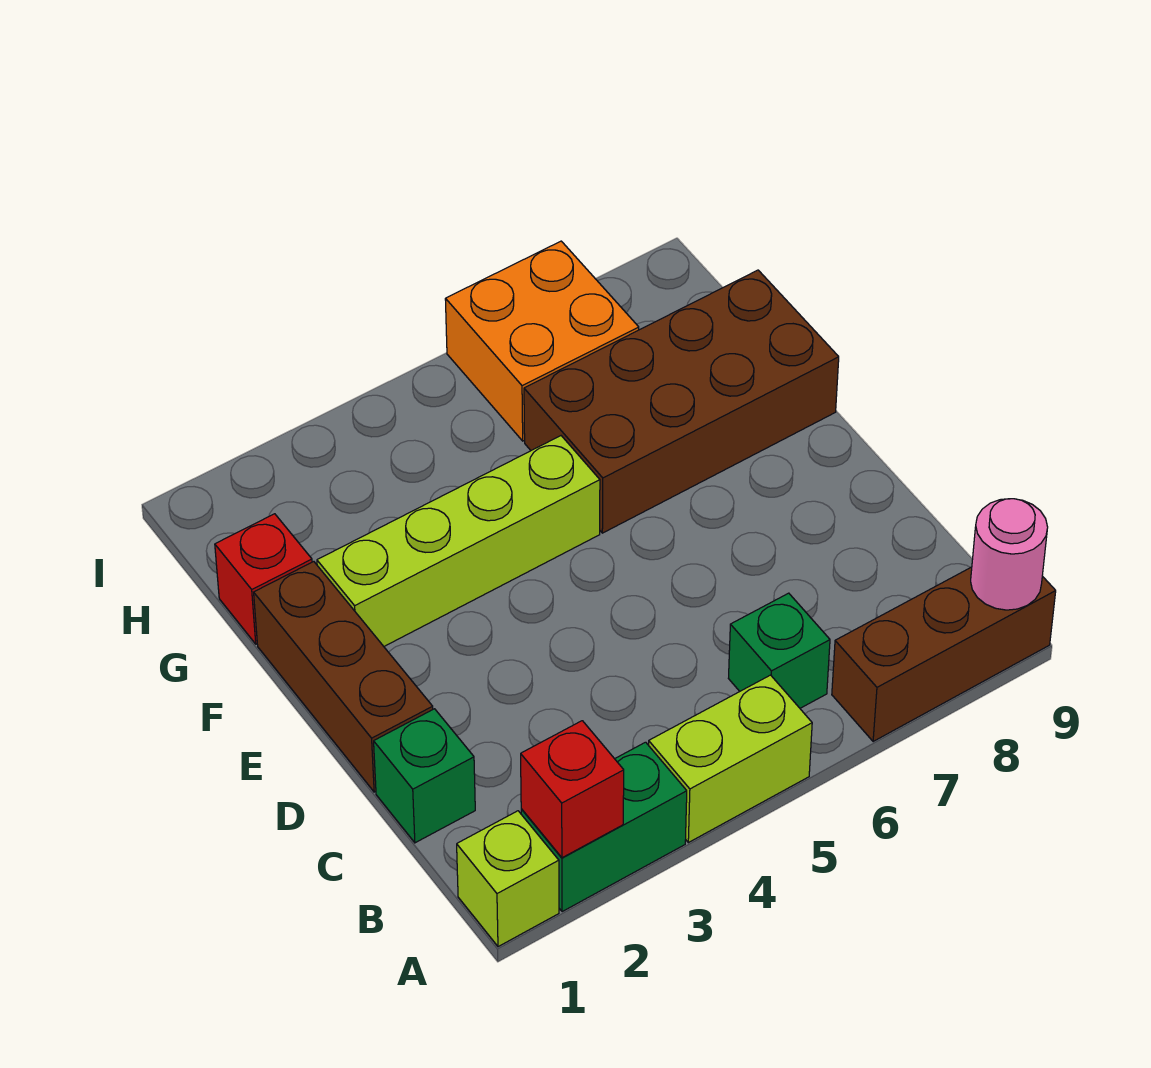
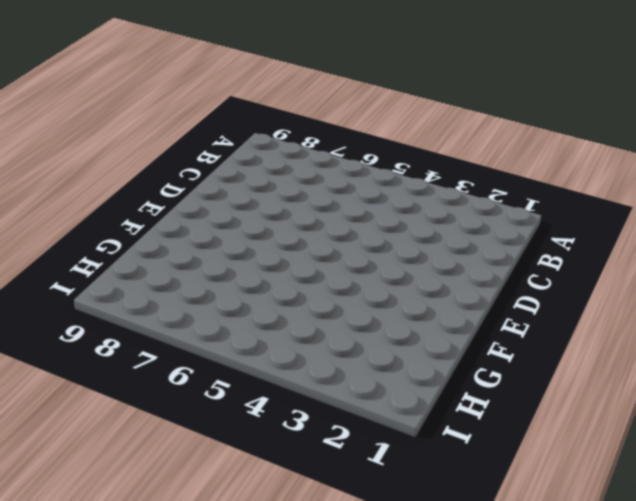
none -> lime 1x1 brick [457,811,559,947]
none -> green 1x2 brick [521,742,687,912]
none -> lime 1x2 brick [649,675,812,843]

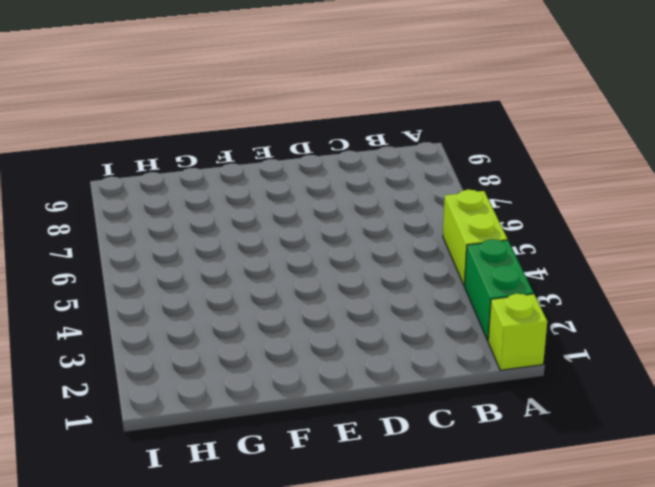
none -> brown 1x3 brick [832,567,1056,742]
none -> green 1x1 brick [728,593,830,708]
none -> green 1x1 brick [374,709,475,843]

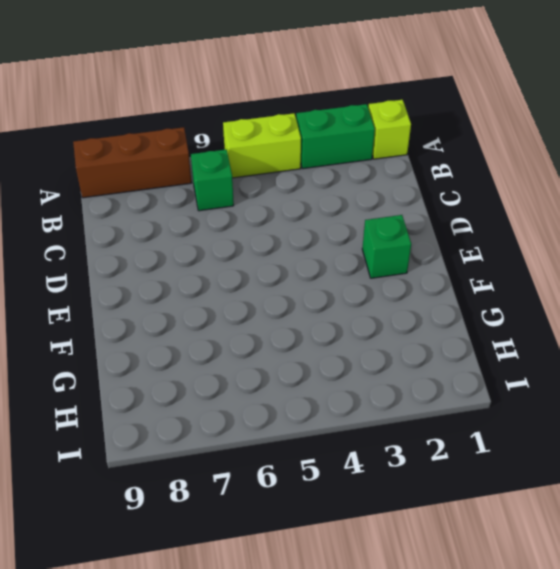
green 1x1 brick [362,215,411,278] -> green 1x1 brick moved to [374,709,475,843]
none -> brown 1x3 brick [254,562,433,792]
none -> lime 1x4 brick [317,436,600,646]
none -> brown 2x4 brick [524,270,839,533]

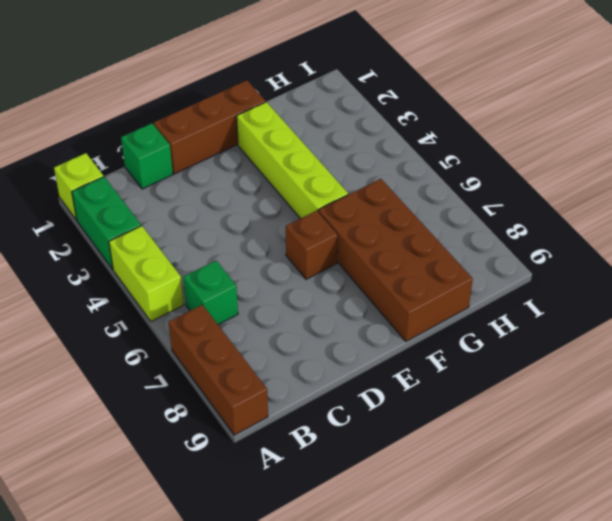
brown 1x1 brick [286,211,338,279] -> none
none -> red 1x1 brick [215,514,312,644]
none -> orange 2x2 brick [445,241,639,441]
none -> red 1x1 brick [521,721,624,858]

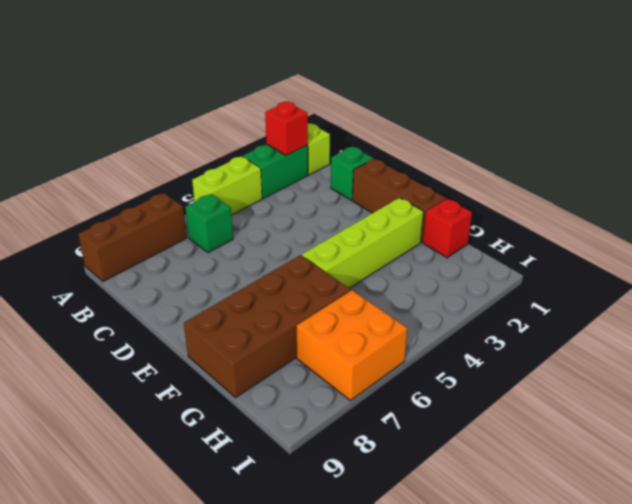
none -> pink 1x1 round brick [971,499,1048,610]

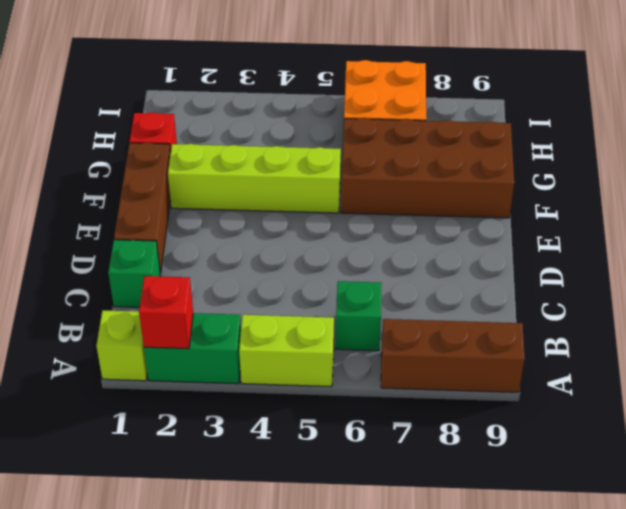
none -> pink 1x1 round brick [971,499,1048,610]

